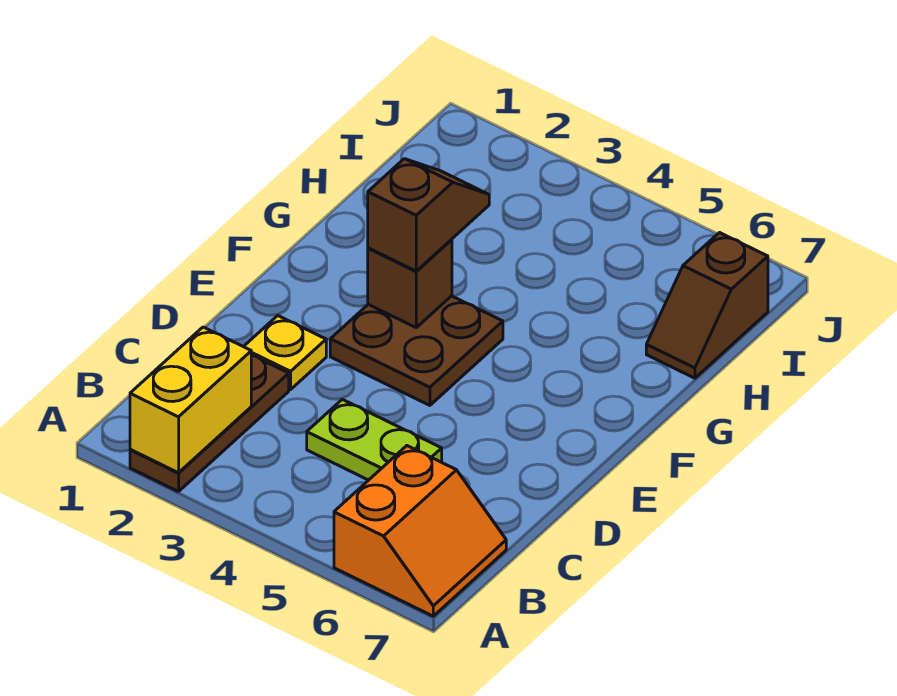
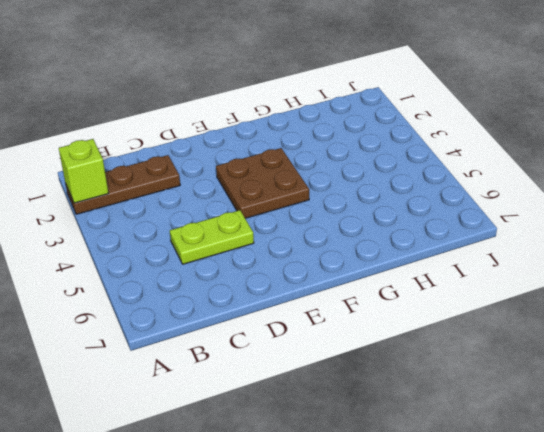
lime 1x1 brick [59,139,108,203] -> yellow 1x2 brick [130,327,251,473]
lime 1x2 plate [170,210,254,264] -> lime 1x2 plate turned to [307,399,442,480]
none -> orange 2x2 slope [334,446,506,616]
none -> yellow 1x1 plate [244,316,326,390]

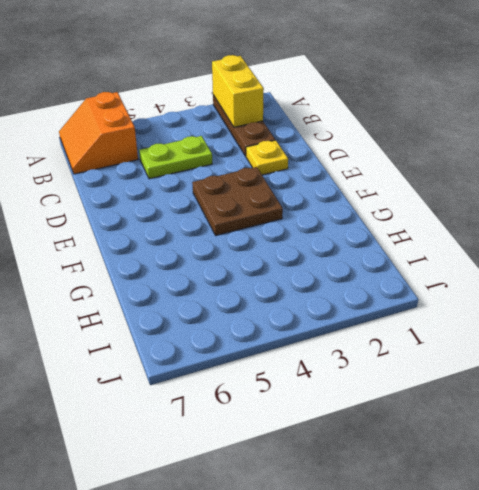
none -> brown 1x2 slope [646,233,768,378]
none -> brown 1x1 brick [368,239,452,327]

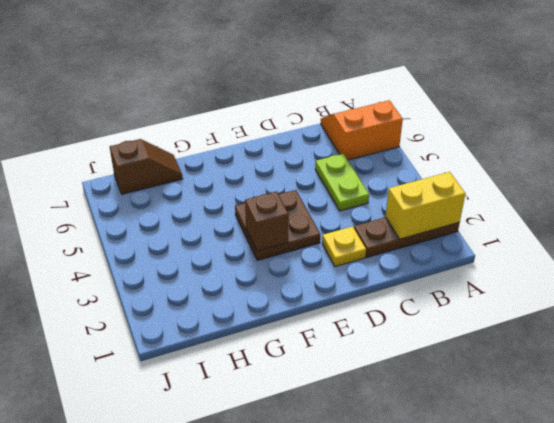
none -> brown 1x2 slope [368,159,489,271]

